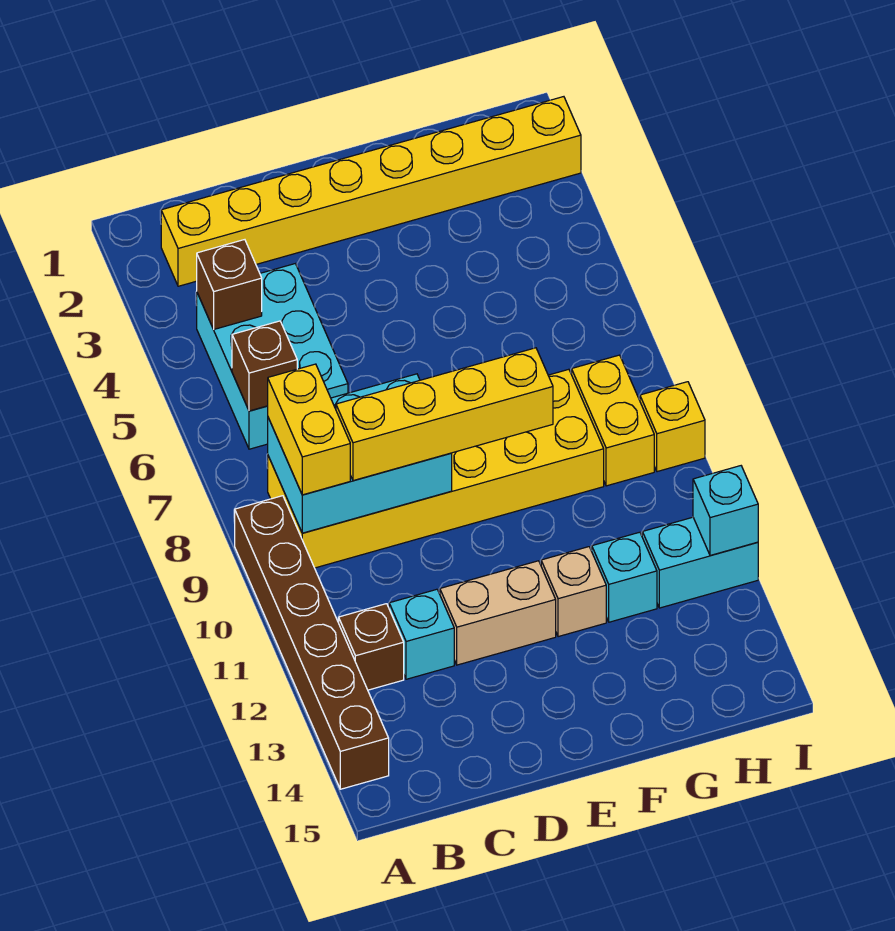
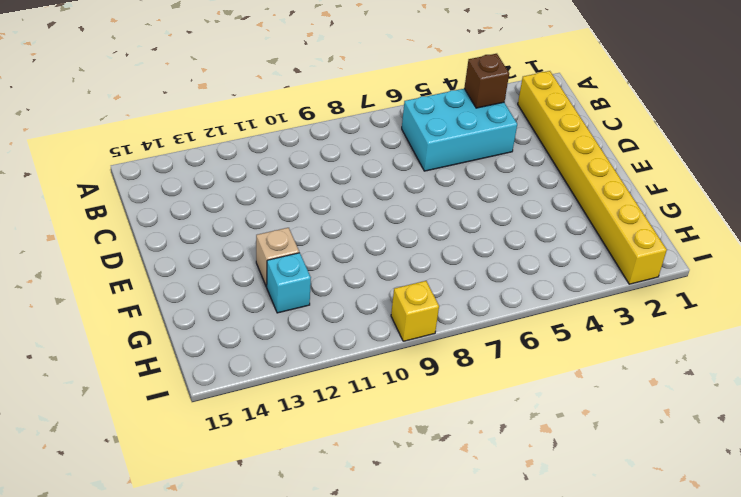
none -> brown 1x6 brick [235,496,389,789]
none -> yellow 2x6 brick [268,369,604,568]
none -> brown 1x1 brick [339,604,404,690]

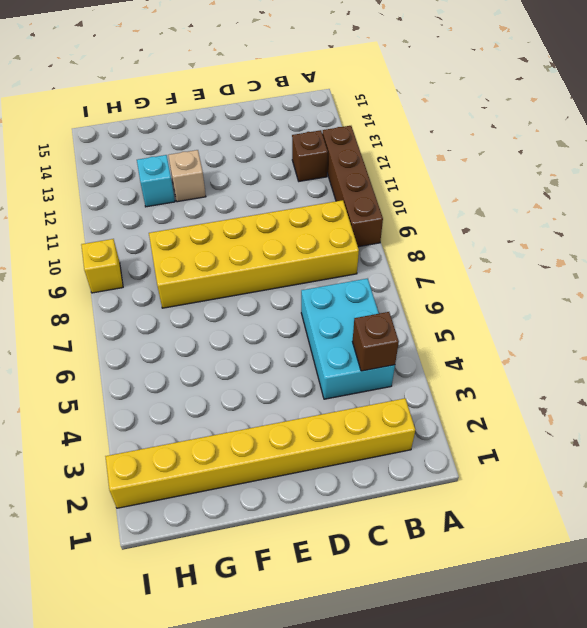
brown 1x4 brick [322,126,383,247] -> brown 1x6 brick [235,496,389,789]
none -> cyan 1x1 brick [389,589,454,679]
none -> tan 1x2 brick [440,561,556,665]
none -> yellow 1x2 brick [572,355,654,486]

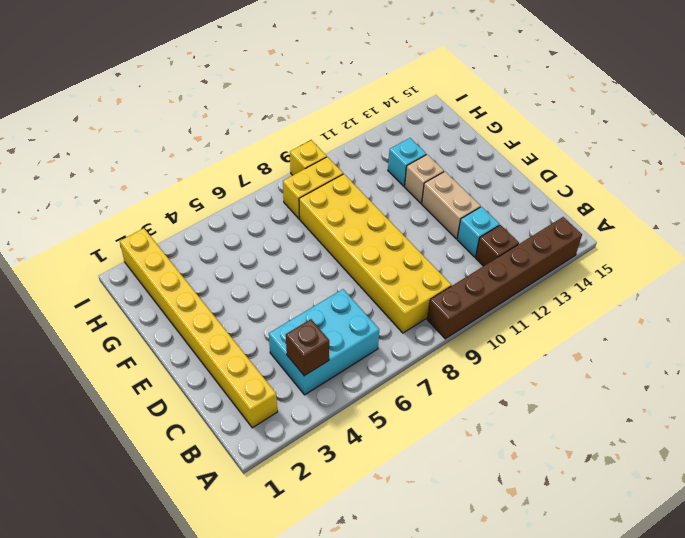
none -> cyan 1x2 brick [642,517,758,608]
none -> brown 1x1 brick [232,321,297,411]
none -> cyan 2x3 brick [268,374,452,533]

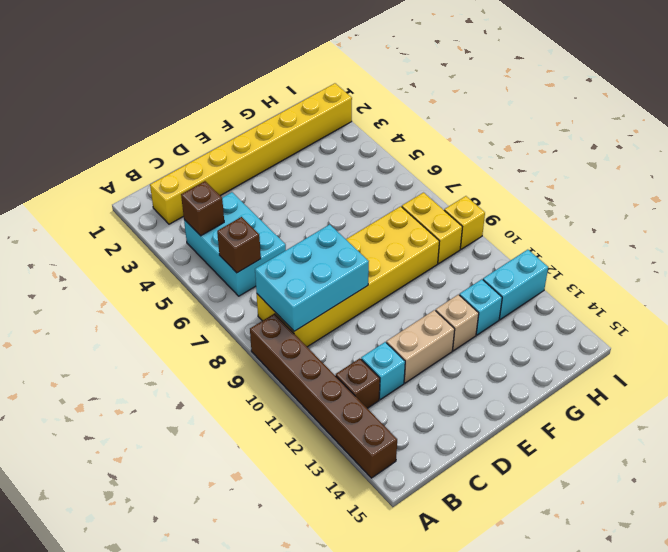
none -> cyan 1x1 brick [693,466,758,555]
none -> yellow 1x2 brick [268,364,350,495]
none -> yellow 1x4 brick [336,348,553,481]

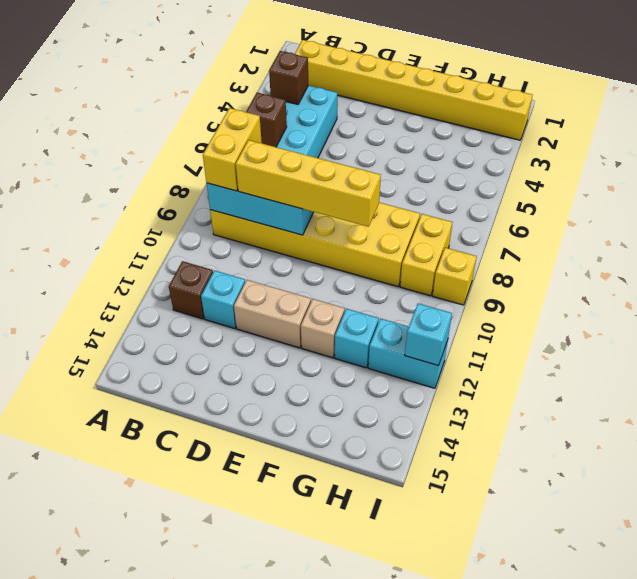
none -> brown 1x6 brick [235,496,389,789]

